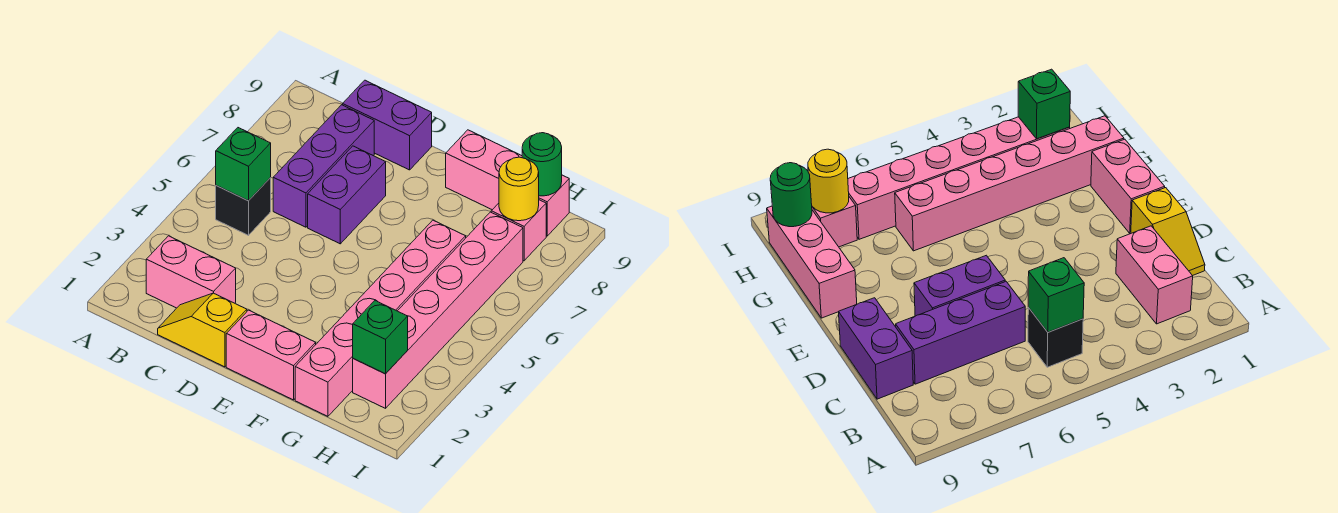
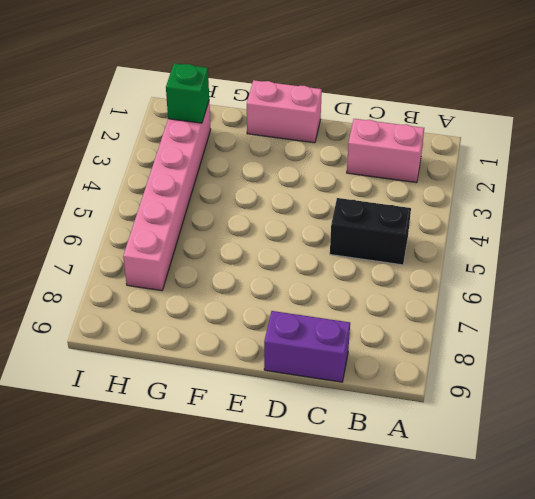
black 1x2 brick [330,198,411,265] -> black 1x1 brick [216,178,271,235]
none -> yellow 1x2 slope [158,293,247,367]
none -> purple 1x3 brick [273,105,374,227]
none -> purple 1x2 brick [308,146,386,244]

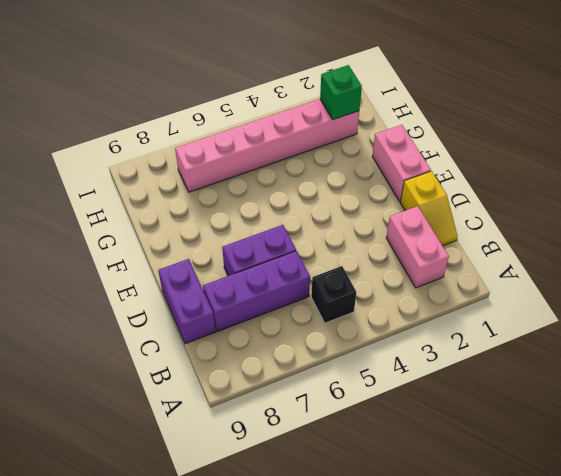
none -> pink 1x3 brick [446,130,569,236]
none -> pink 1x6 brick [295,220,466,416]
none -> pink 1x1 brick [491,200,546,261]

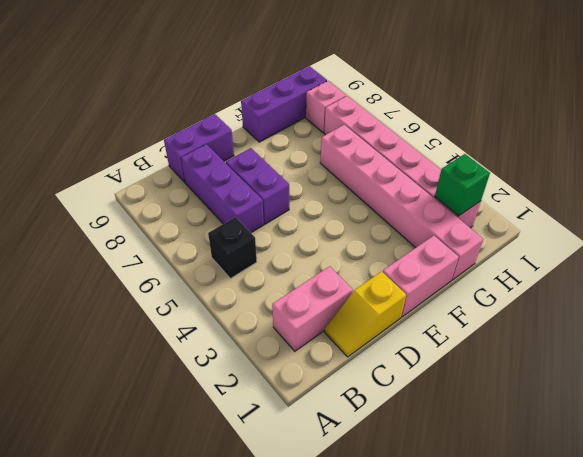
purple 1x3 brick [241,66,327,142] -> pink 1x3 brick [446,130,569,236]
none -> green 1x1 brick [216,128,271,201]
none -> yellow 1x1 round brick [499,157,539,221]
none -> green 1x1 round brick [522,133,562,196]

